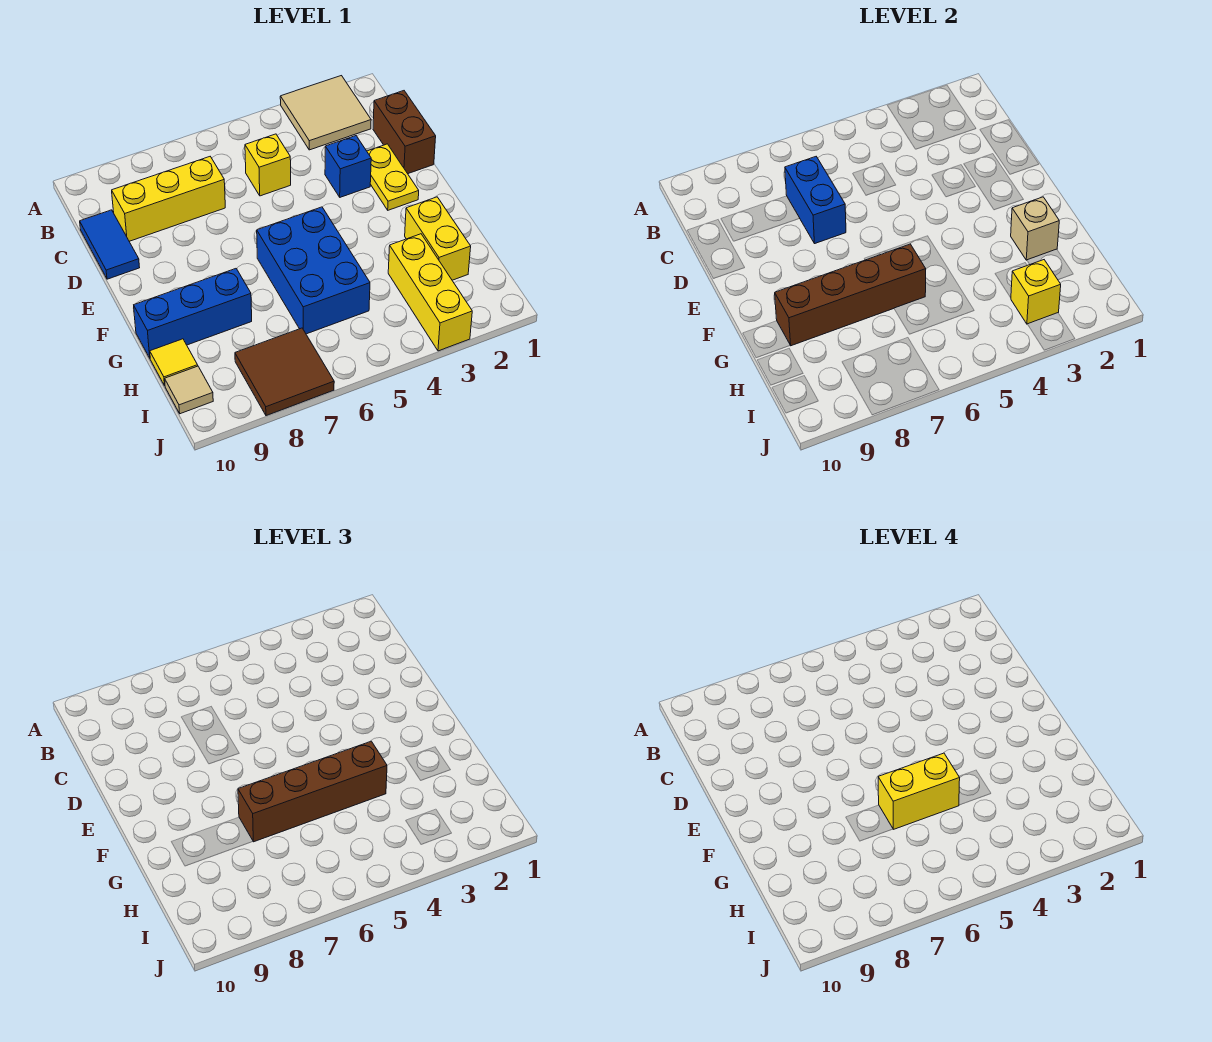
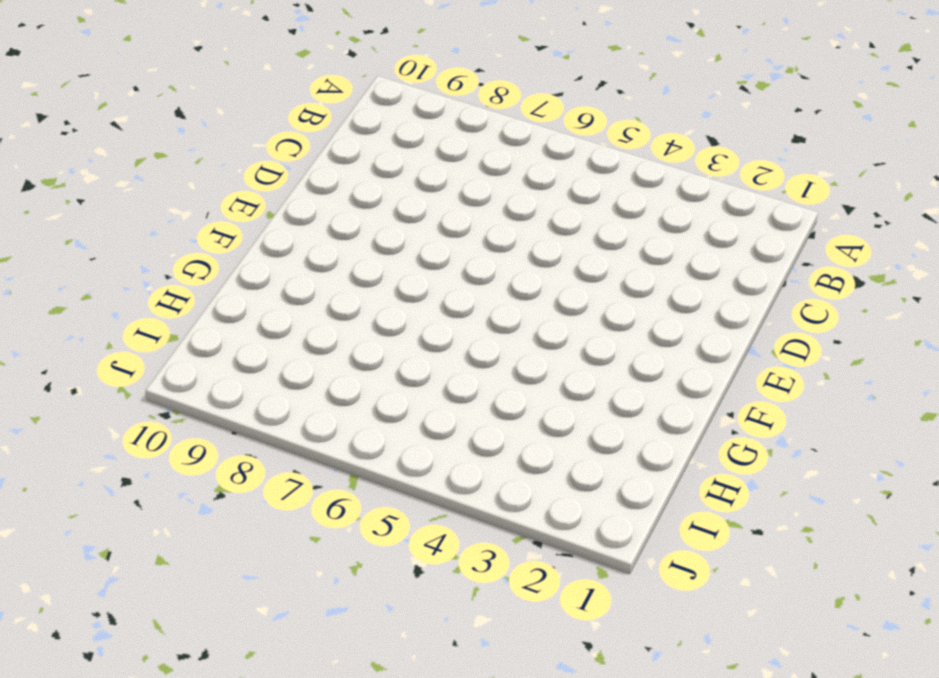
none -> tan 2x2 tile [280,76,371,150]
none -> brown 1x2 brick [373,91,436,174]
none -> yellow 1x1 brick [245,134,291,196]

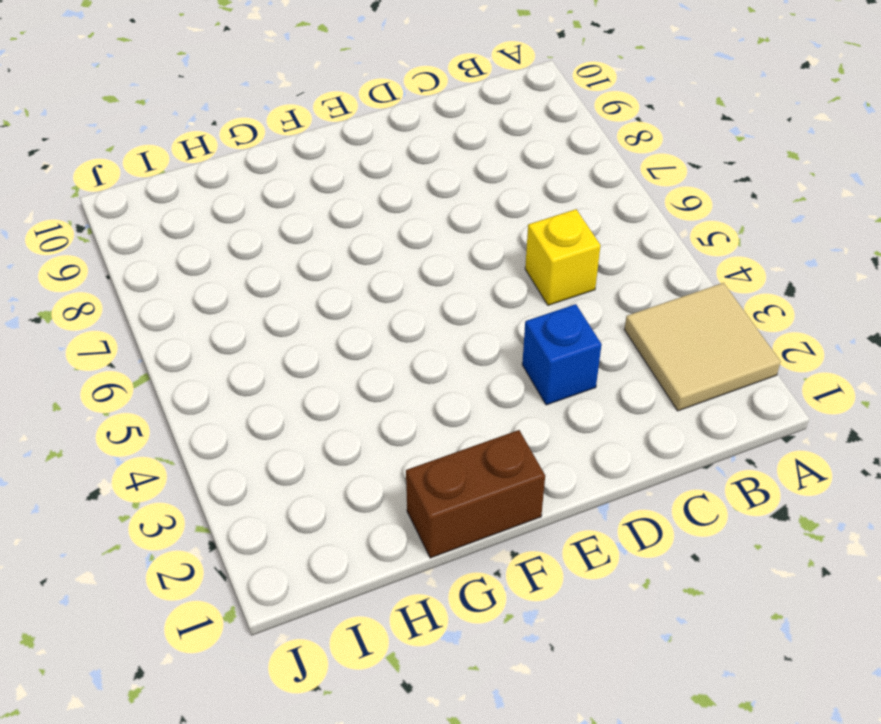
brown 1x2 brick [406,430,545,558] -> brown 1x2 brick moved to [373,91,436,174]
none -> yellow 1x3 brick [112,157,225,241]
none -> blue 1x2 tile [80,210,140,279]
none -> yellow 1x2 plate [367,144,419,210]

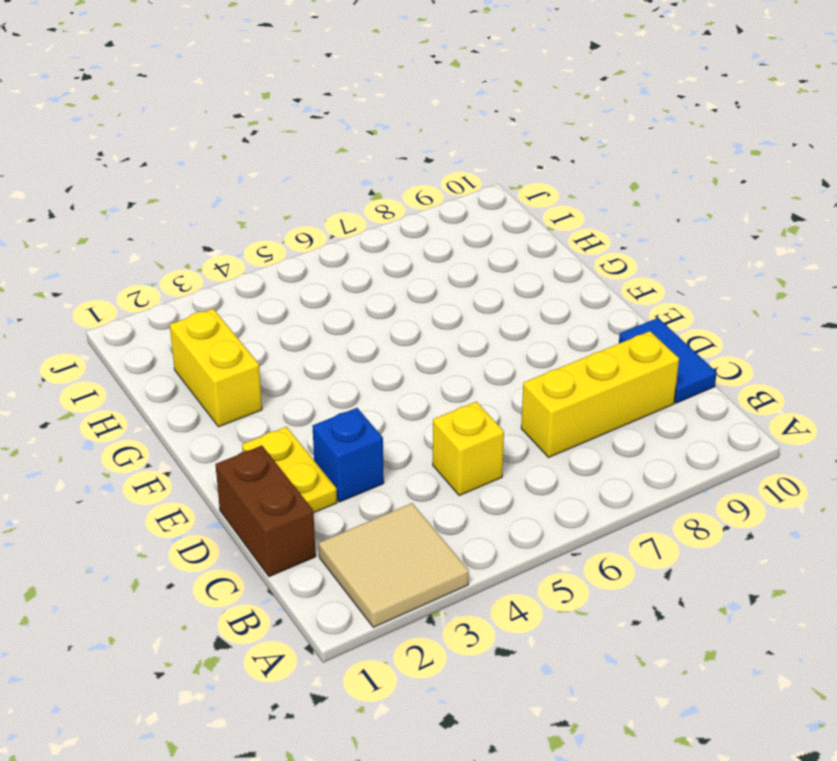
none -> blue 2x3 brick [257,207,370,334]
none -> blue 1x3 brick [134,269,252,358]
none -> yellow 1x3 brick [388,234,472,351]

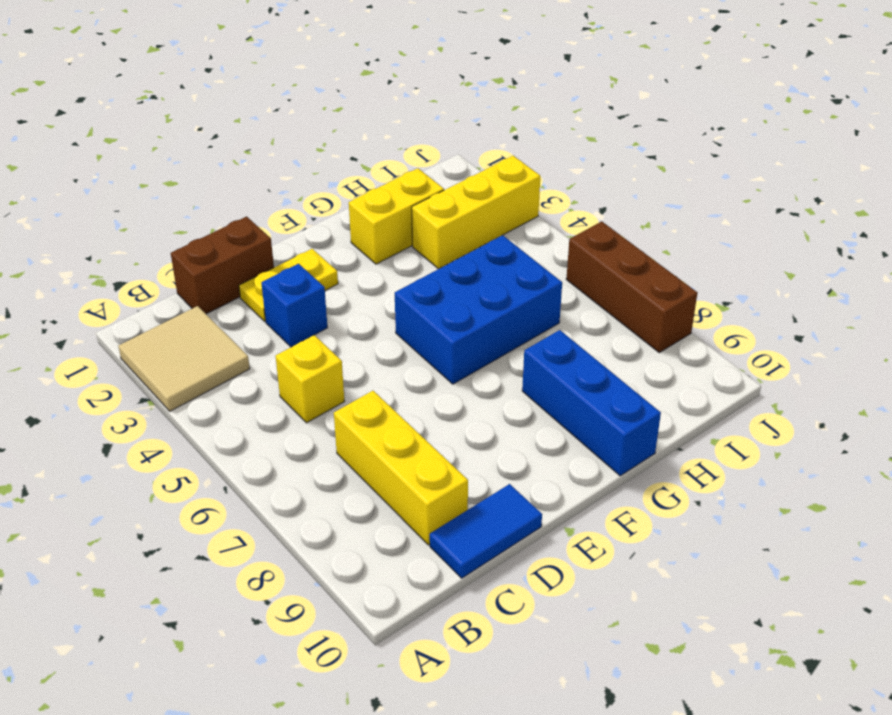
brown 1x3 brick [566,221,697,352] -> brown 2x2 tile [235,328,334,416]
none -> yellow 1x1 tile [150,339,198,386]
none -> tan 1x1 tile [165,366,213,414]
none -> blue 1x2 brick [785,157,846,244]

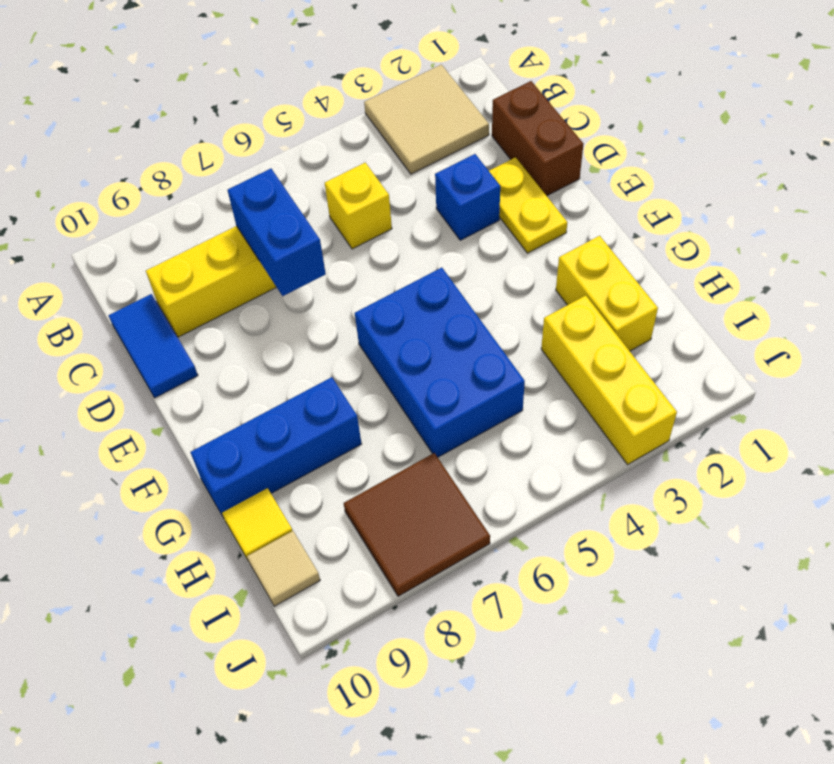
none -> tan 1x1 brick [1011,197,1059,260]
none -> brown 1x4 brick [775,244,926,346]
none -> yellow 1x1 brick [1011,260,1061,324]

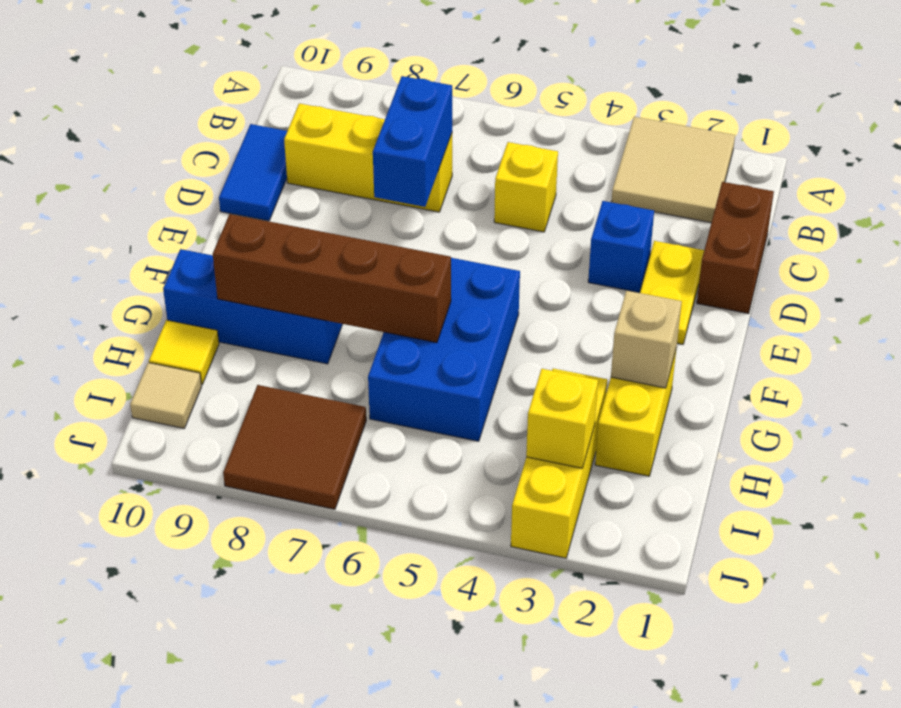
none -> brown 1x4 brick [238,741,387,842]
none -> yellow 1x2 brick [878,753,960,829]

